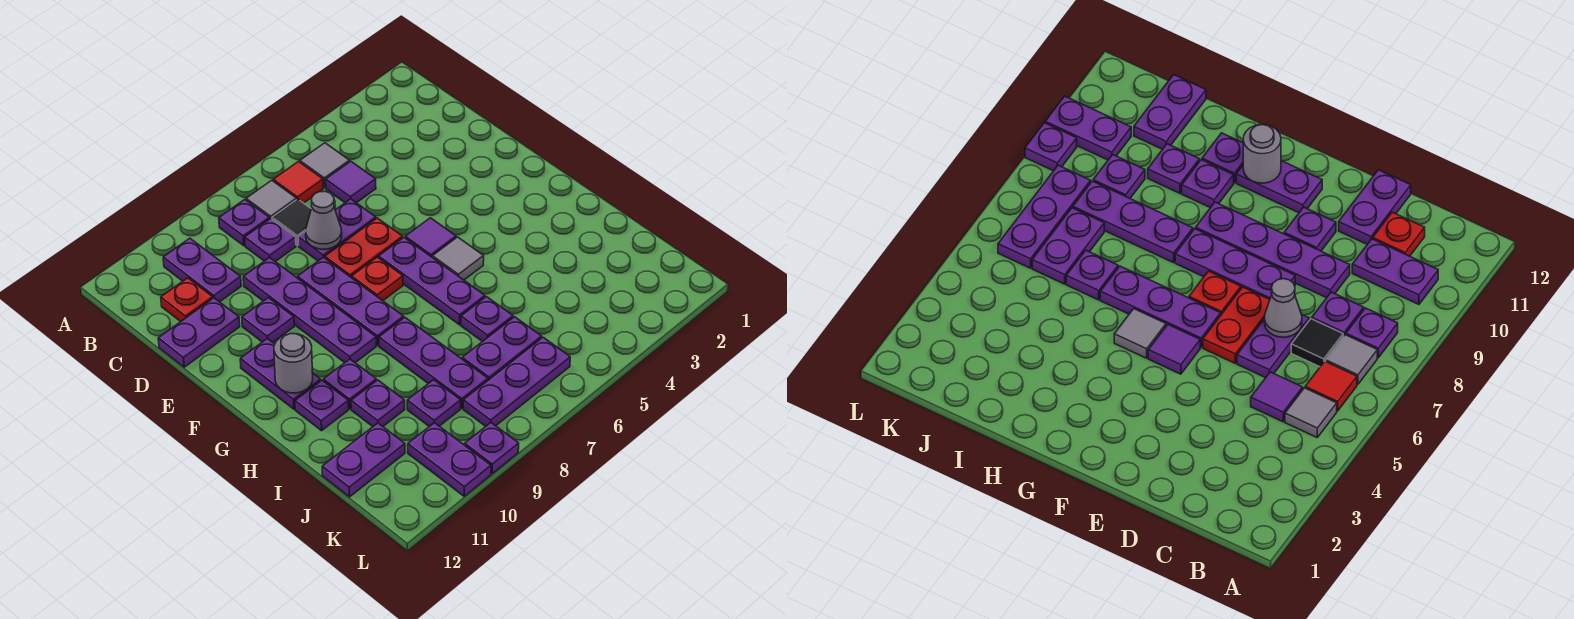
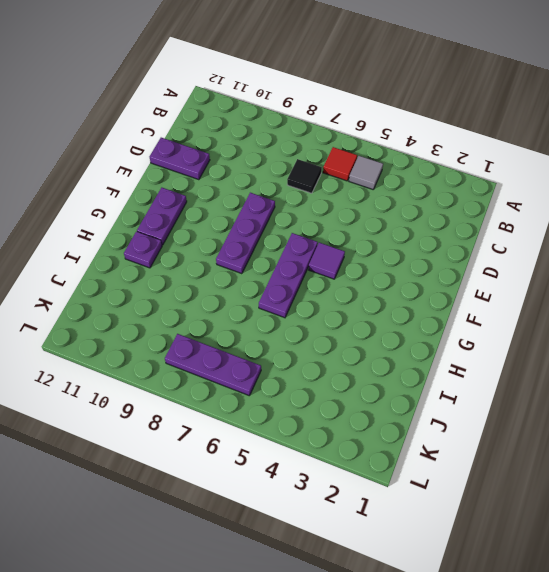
none -> grey 1x1 tile [246,180,297,219]
none -> purple 1x1 plate [219,199,270,246]
none -> purple 1x2 plate [163,238,241,302]
none -> purple 1x1 tile [326,161,376,203]

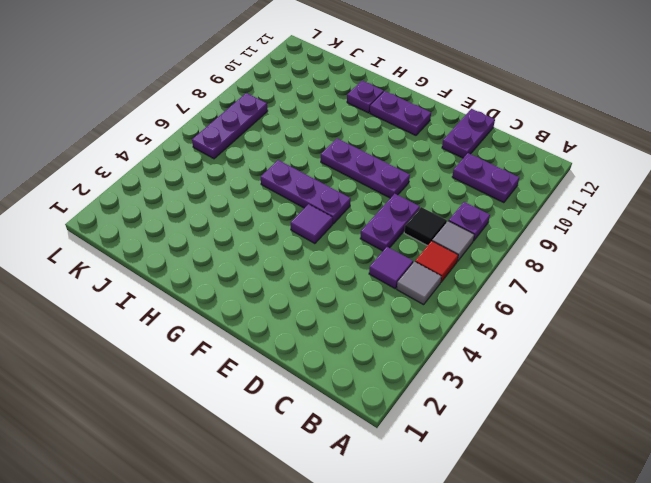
none -> purple 1x1 plate [245,218,296,262]
none -> red 1x1 plate [161,278,213,322]
none -> purple 1x4 plate [243,257,376,363]
none -> red 1x2 plate [325,218,403,278]

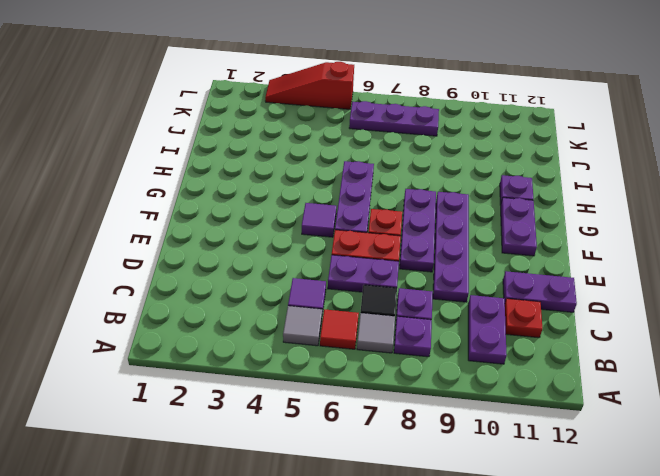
red 1x3 slope [265,62,354,109] -> none
none -> purple 1x1 plate [242,298,294,342]
none -> grey 1x1 tile [432,237,484,280]
none -> purple 1x3 plate [379,317,488,408]
none -> purple 1x1 plate [323,359,376,409]

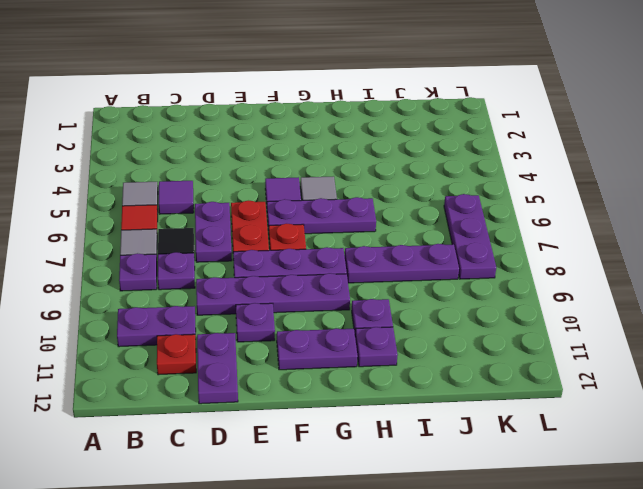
none -> purple 1x1 plate [461,297,513,342]
none -> purple 1x1 plate [351,380,405,426]
none -> purple 1x2 plate [462,317,542,380]
none -> purple 1x1 plate [407,380,461,426]

